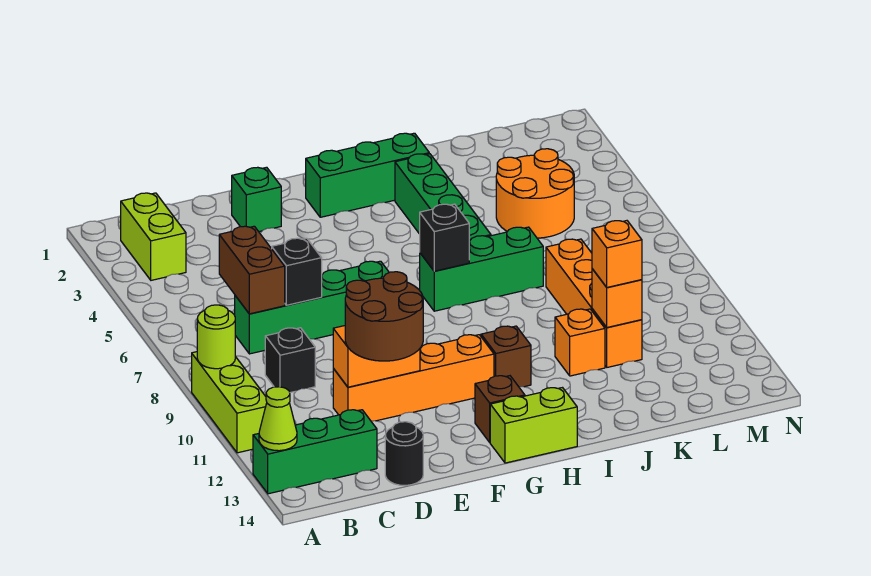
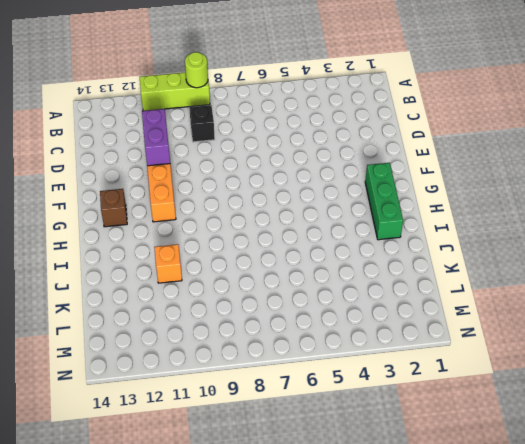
purple 1x2 brick [142,109,170,166] -> orange 1x2 brick [333,326,420,387]
none -> green 1x3 brick [253,410,377,494]
none -> lime 1x2 brick [121,193,186,280]
none -> green 1x4 brick [235,261,389,354]

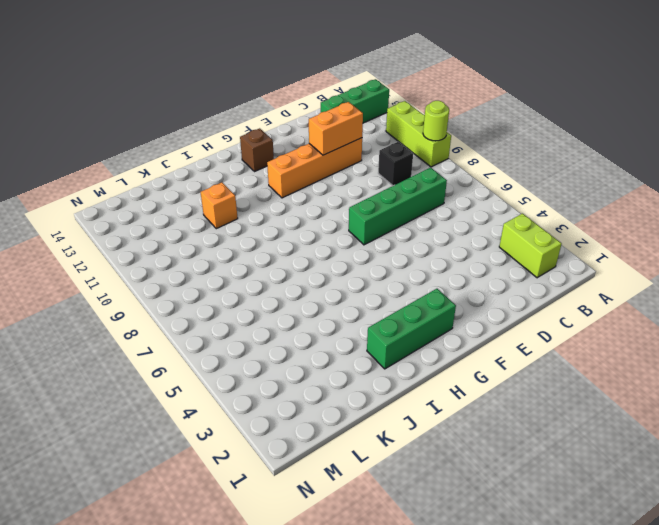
none -> black 1x1 round brick [385,422,423,485]
none -> green 1x1 brick [232,167,281,232]
none -> lime 1x2 brick [490,388,577,463]

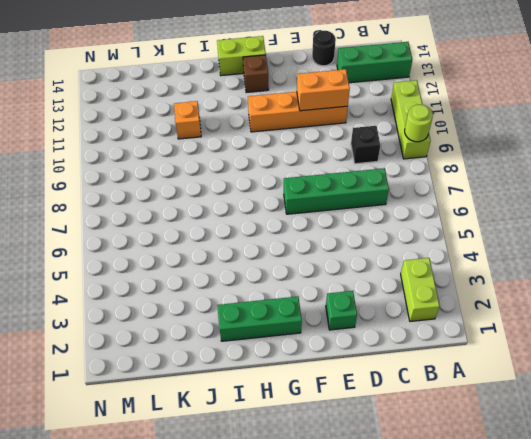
none -> green 1x3 brick [420,227,543,311]
none -> brown 1x1 brick [481,326,531,387]
none -> green 1x4 brick [395,154,491,241]

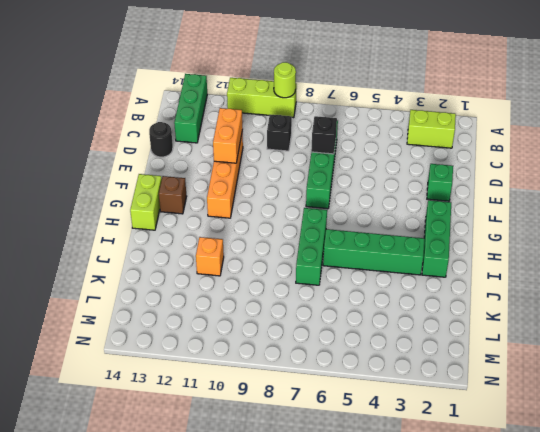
none -> brown 1x1 brick [481,326,531,387]
none -> orange 2x2 round brick [496,149,574,238]
none -> orange 1x4 brick [546,239,642,367]

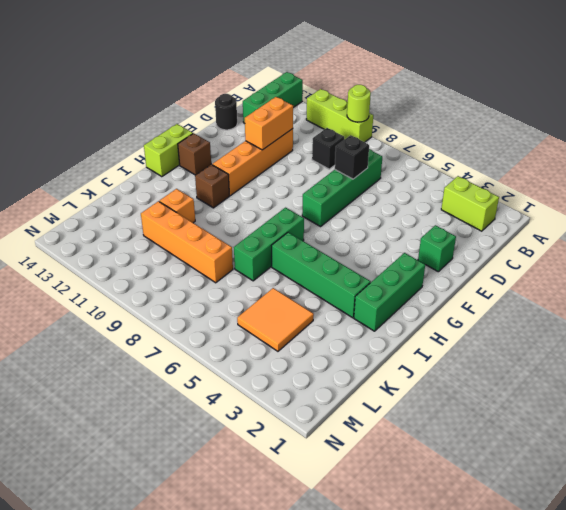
orange 2x2 tile [237,288,314,351] -> orange 2x2 round brick [496,149,574,238]
none -> lime 1x1 cone [259,387,297,451]
none -> brown 1x2 brick [219,226,285,314]
none -> black 1x1 brick [420,204,469,271]

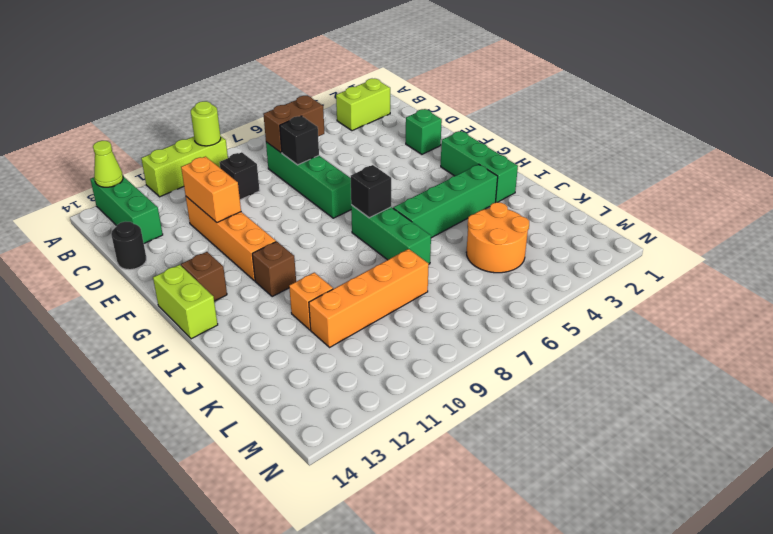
none -> orange 1x1 brick [592,269,642,327]
none -> brown 2x2 round brick [345,272,423,361]
none -> orange 1x1 brick [592,221,642,288]

